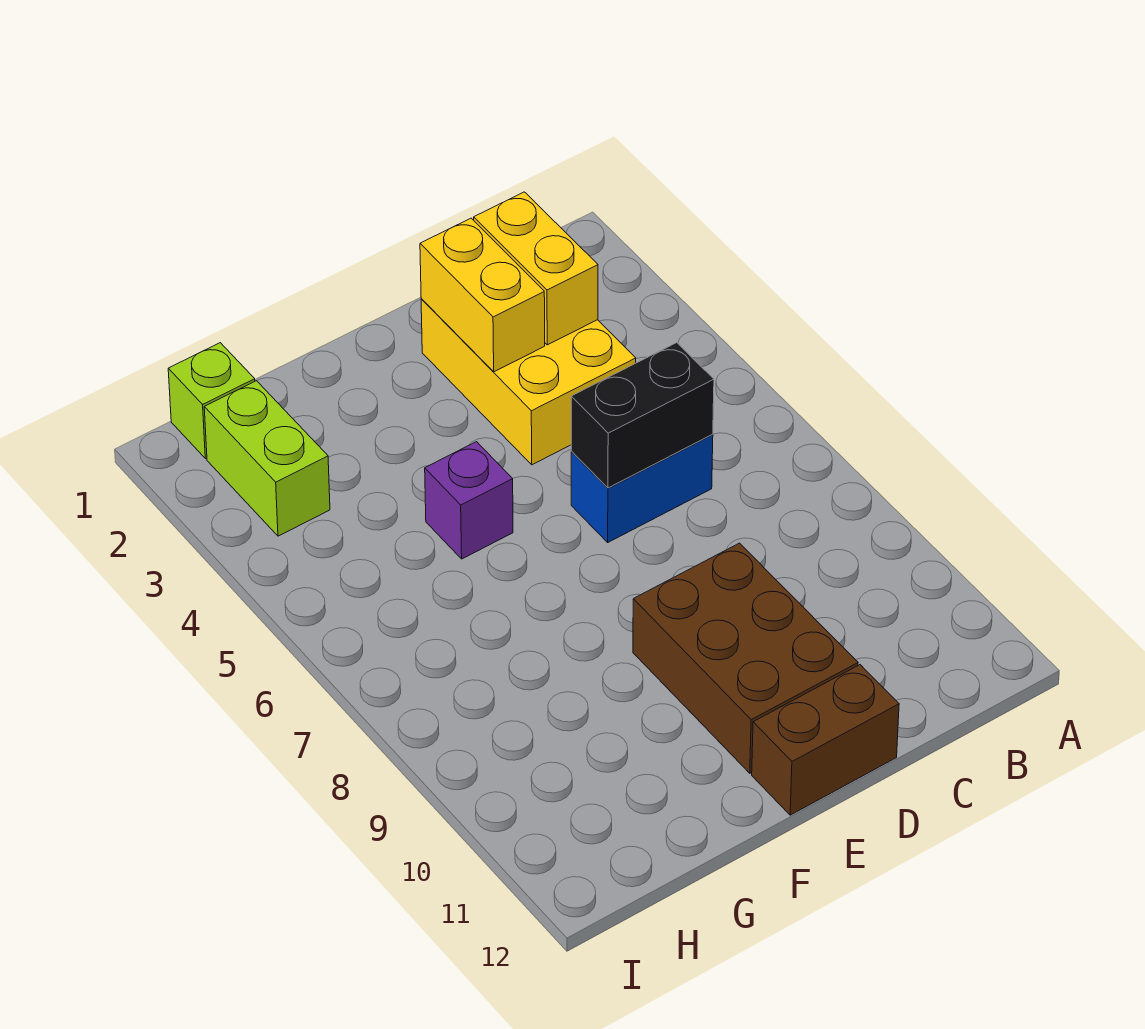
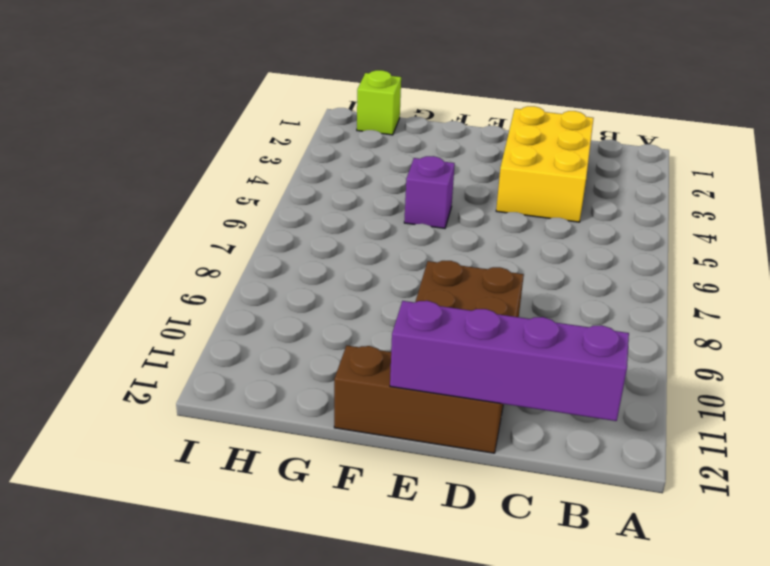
purple 1x4 brick [390,301,629,421] -> none
brown 1x3 brick [334,346,503,453] -> brown 1x2 brick [752,665,899,815]
none -> blue 1x2 brick [571,435,713,542]
none -> lime 1x2 brick [204,381,330,536]

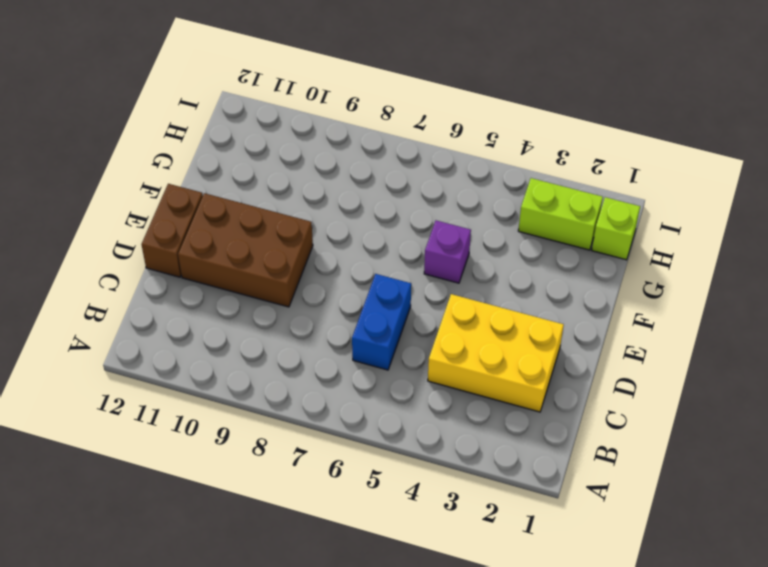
none -> yellow 1x2 brick [474,192,598,345]
none -> black 1x2 brick [571,343,714,488]

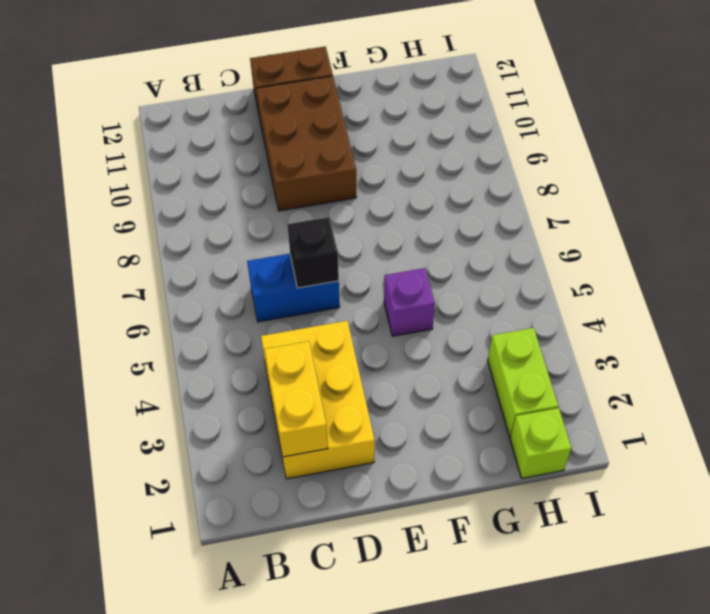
black 1x1 brick [287,217,339,288] -> black 1x2 brick [571,343,714,488]
none -> yellow 1x2 brick [420,218,545,372]

